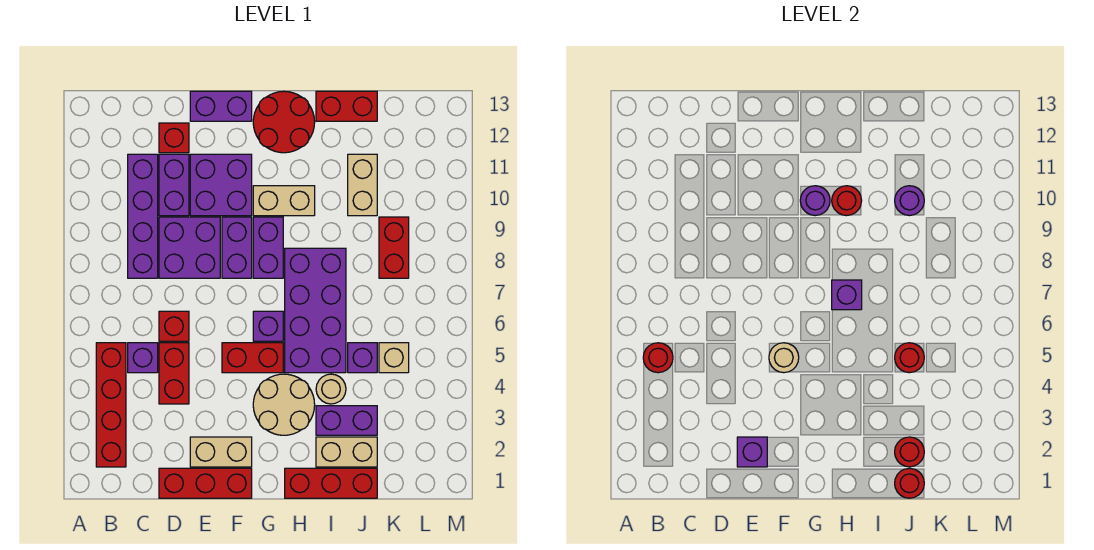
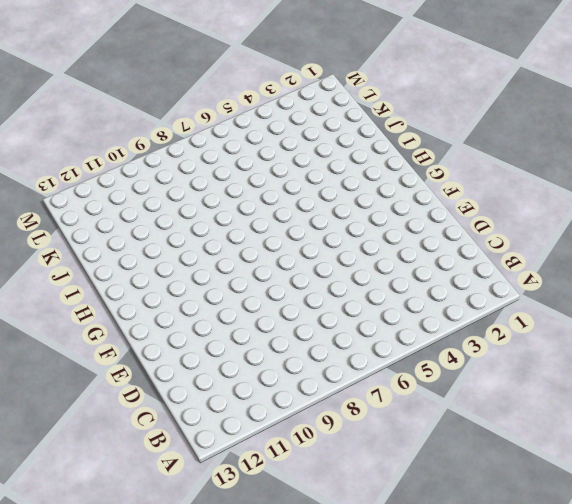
none -> red 1x4 brick [96,343,126,467]
none -> purple 1x1 brick [128,343,158,373]
none -> purple 1x4 brick [128,154,158,278]
none -> red 1x3 brick [159,468,252,498]

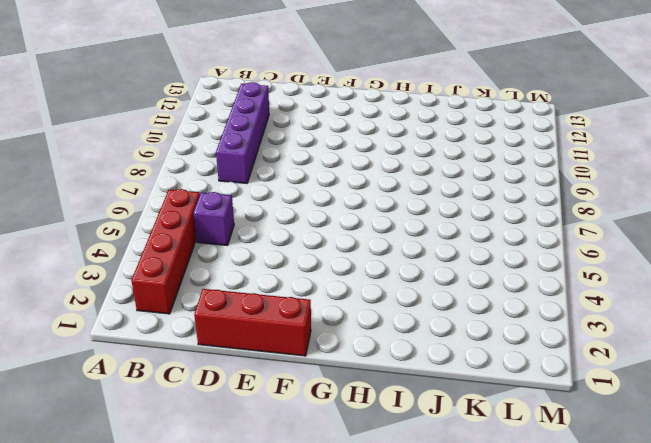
none -> red 1x2 brick [159,343,189,404]
none -> red 1x1 brick [159,311,189,341]
none -> purple 2x2 brick [159,217,220,278]
none -> purple 1x2 brick [159,154,189,216]

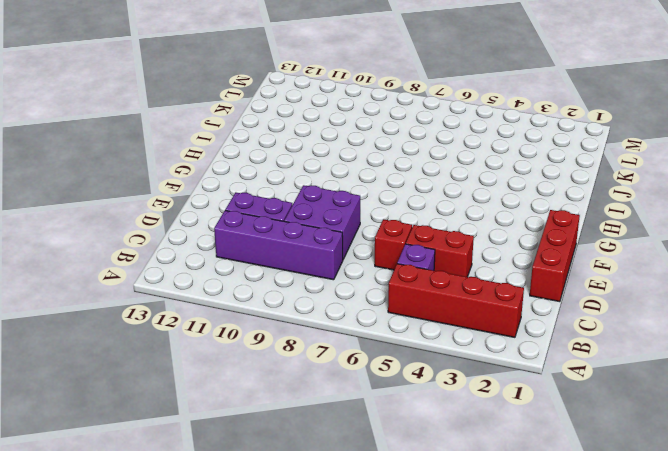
none -> red 1x1 brick [159,123,189,153]
none -> tan 1x2 brick [190,437,252,467]
none -> purple 2x2 brick [190,154,252,216]
none -> purple 1x2 brick [190,91,252,121]

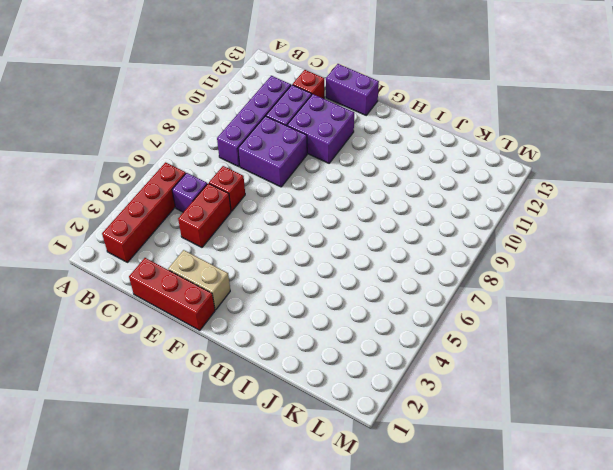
none -> red 1x2 brick [222,343,283,373]
none -> purple 1x2 brick [222,217,252,278]
none -> tan 2x2 round brick [253,374,315,435]
none -> purple 1x1 brick [253,311,283,341]

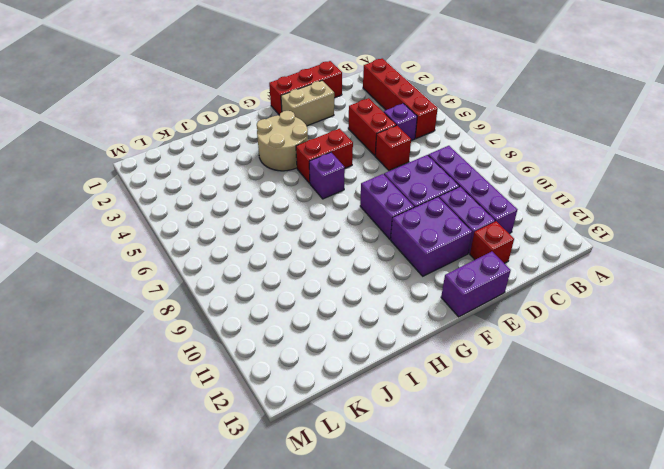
none -> purple 1x2 brick [253,217,283,278]
none -> tan 1x2 brick [253,186,315,216]
none -> red 2x2 round brick [253,91,315,153]
none -> red 1x3 brick [285,468,377,498]

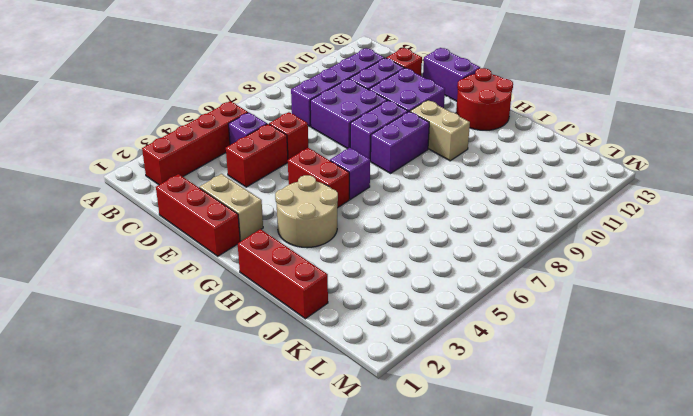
none -> purple 2x4 brick [285,248,346,373]
none -> tan 1x2 brick [316,437,377,467]
none -> purple 1x2 brick [316,406,377,435]
none -> tan 1x1 round brick [316,374,346,404]

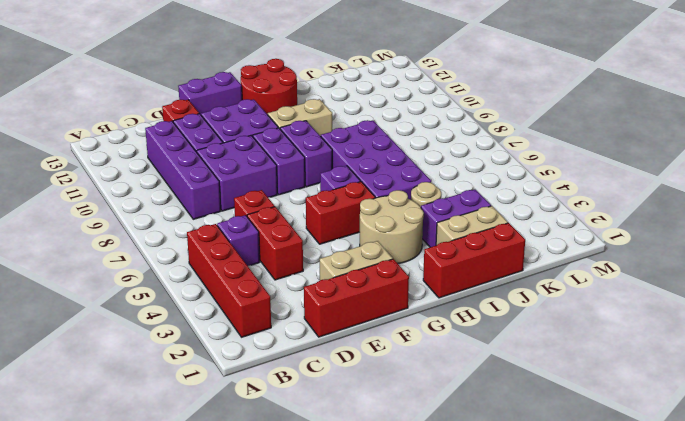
none -> red 1x2 brick [316,91,377,121]
none -> purple 1x1 brick [348,343,377,373]
none -> tan 1x2 brick [348,154,377,216]
none -> tan 1x1 brick [379,343,409,373]

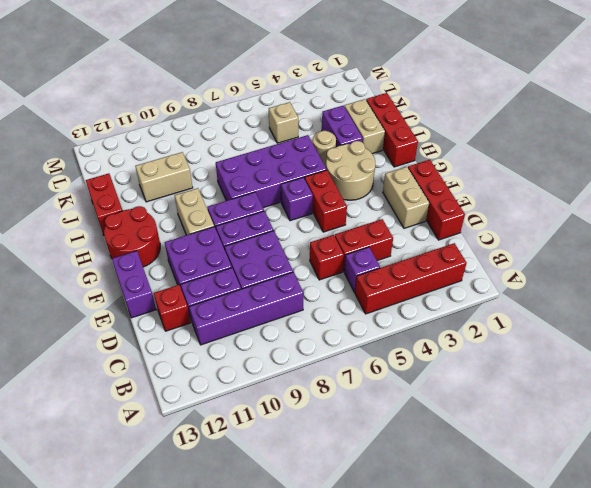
none -> purple 1x1 brick [348,343,377,373]
none -> red 1x2 brick [379,217,409,278]
none -> red 1x1 round brick [643,343,673,373]
none -> purple 1x1 brick [737,437,767,467]

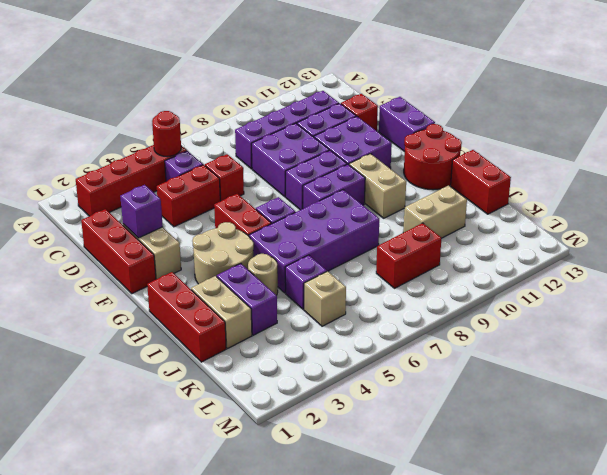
none -> tan 1x1 round brick [769,343,799,373]
none -> purple 1x1 round brick [800,186,830,216]
none -> purple 1x1 brick [832,280,862,310]
none -> red 1x1 round brick [832,186,862,216]

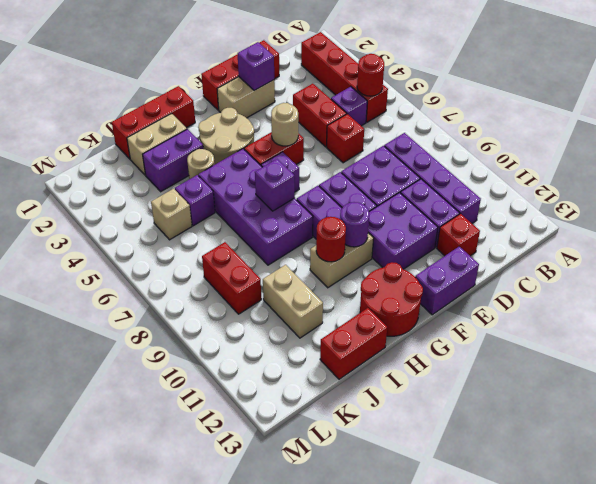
none -> red 1x1 round brick [895,468,924,498]
none -> red 1x1 round brick [895,437,924,467]
none -> red 1x1 round brick [895,343,924,373]
none -> purple 1x1 round brick [895,186,924,216]

